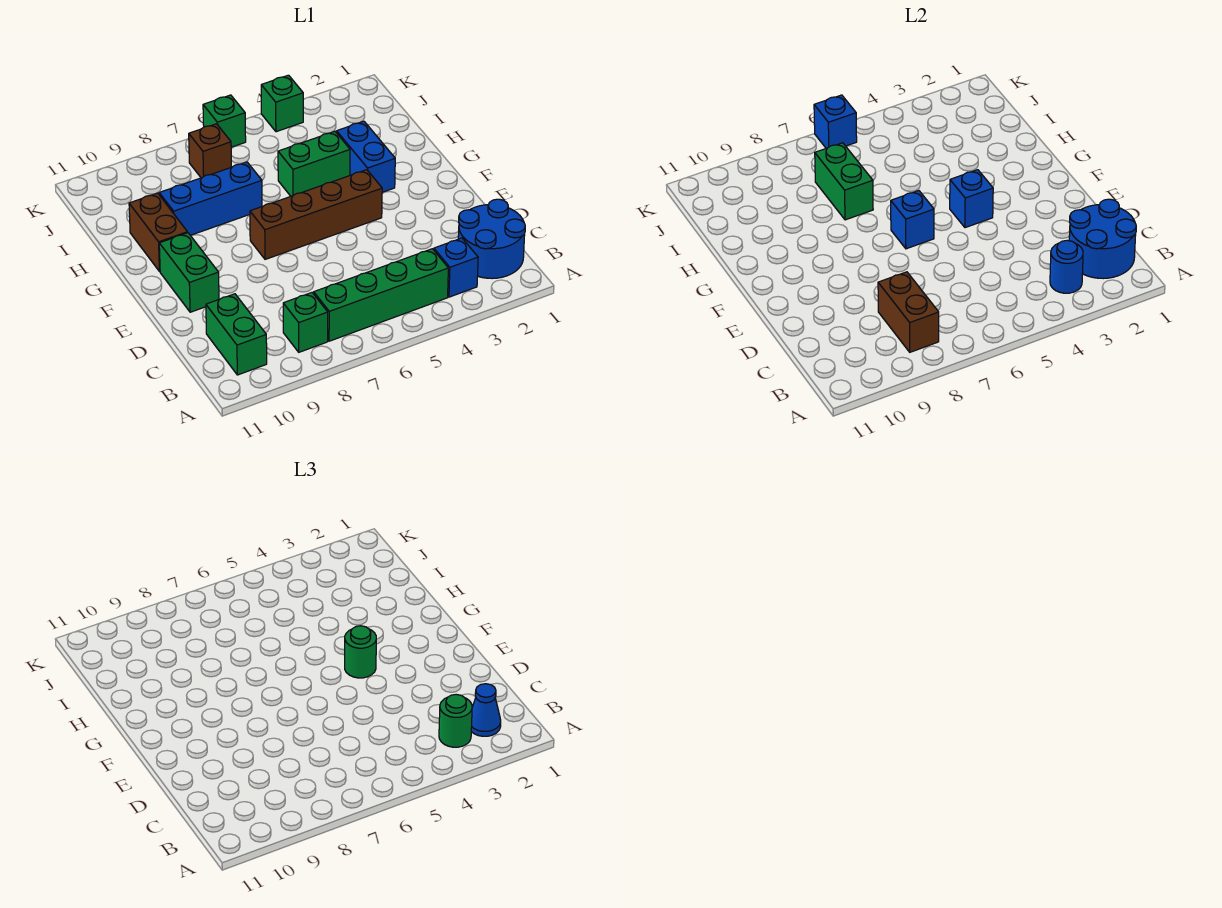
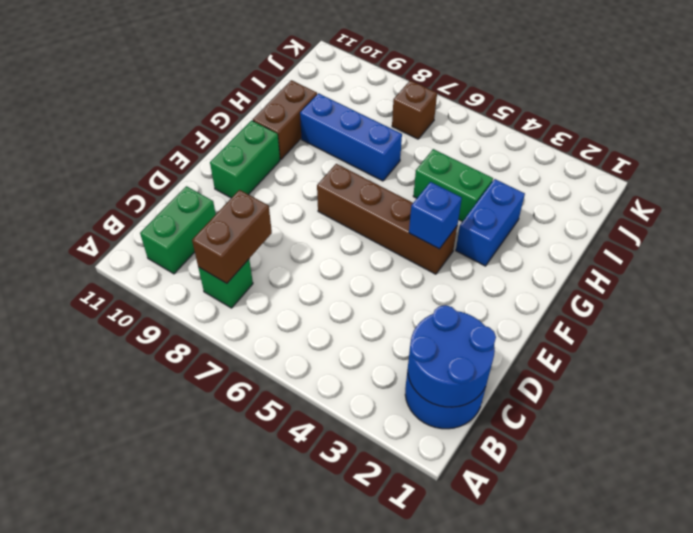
none -> blue 1x1 brick [434,238,478,297]
none -> green 1x4 brick [314,249,448,341]
none -> green 1x1 brick [261,75,303,132]

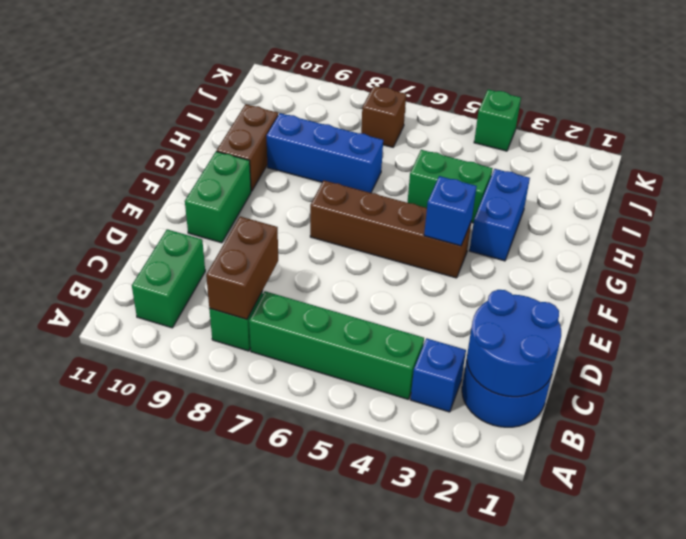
none -> green 1x1 brick [203,95,246,147]
none -> blue 1x1 round brick [1050,240,1083,293]
none -> blue 1x1 brick [891,191,934,249]

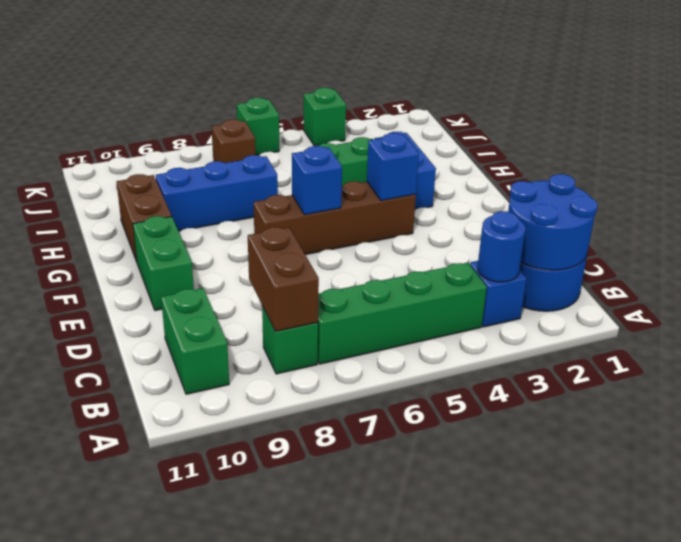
none -> green 1x2 brick [815,143,873,220]
none -> blue 1x1 brick [814,95,857,148]
none -> blue 1x1 cone [471,684,501,736]

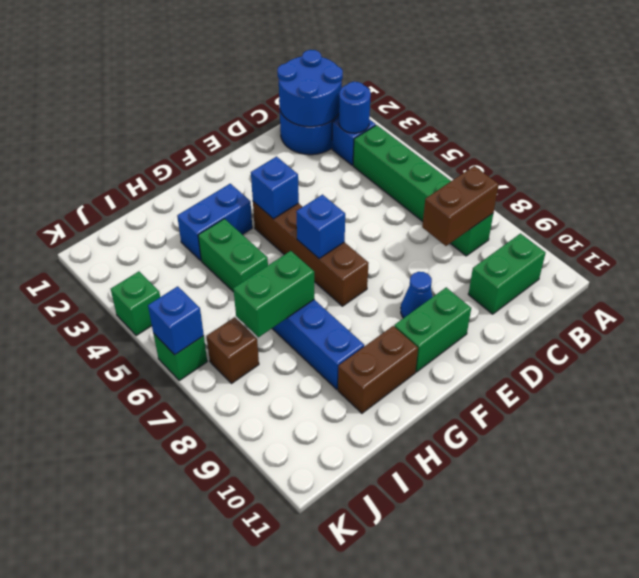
blue 1x1 cone [401,272,433,318] -> blue 1x1 cone moved to [471,684,501,736]
none -> green 1x1 round brick [439,694,472,747]
none -> green 1x1 round brick [345,626,376,678]

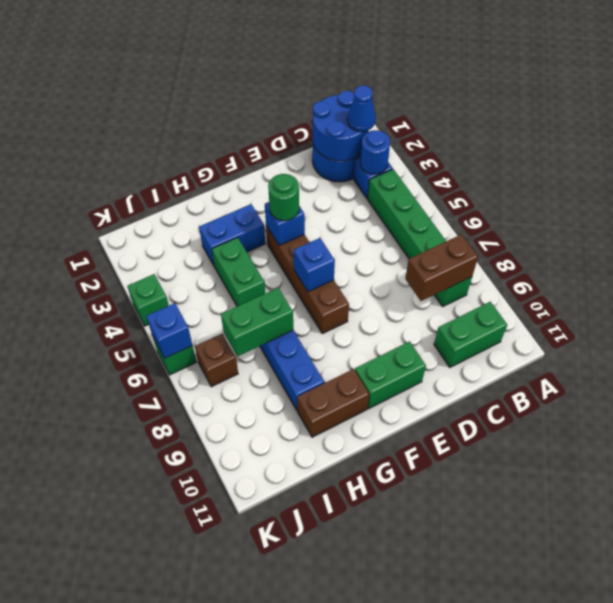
none -> green 1x1 round brick [439,694,472,747]

